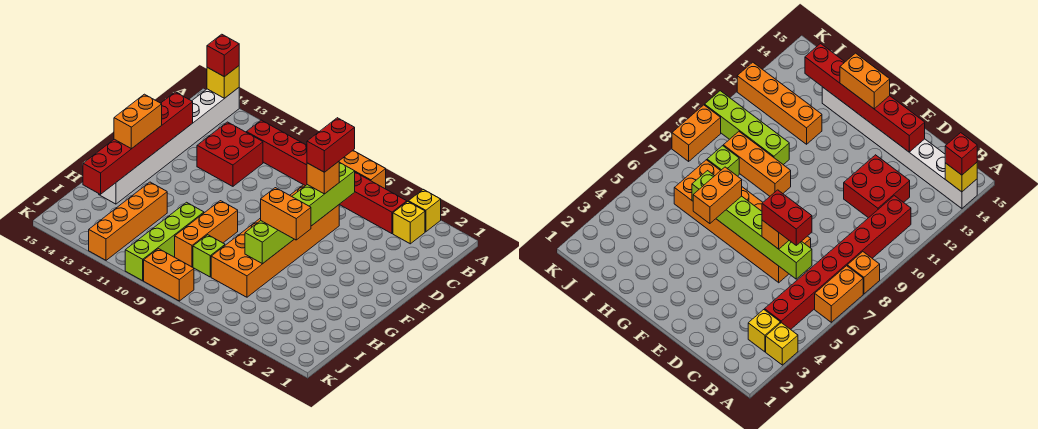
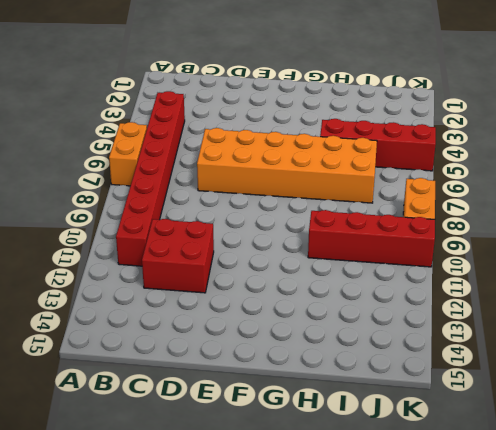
red 1x4 brick [320,119,436,171] -> none
red 1x4 brick [308,210,435,267] -> lime 1x4 brick [125,202,204,281]
none -> yellow 1x1 brick [408,190,441,232]
none -> orange 1x1 brick [847,252,880,294]
none -> white 1x8 brick [99,88,239,204]

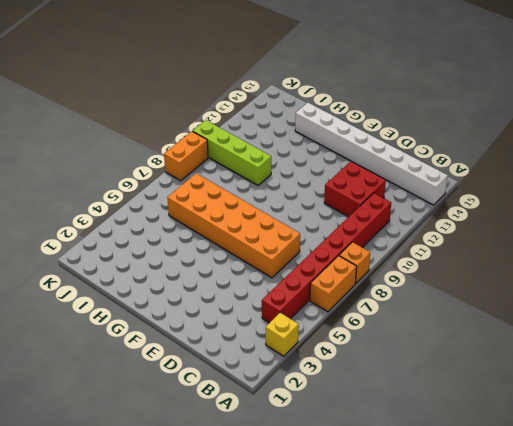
none -> yellow 1x1 brick [393,202,425,244]
none -> orange 1x3 brick [175,201,238,267]
none -> orange 1x4 brick [89,182,167,260]

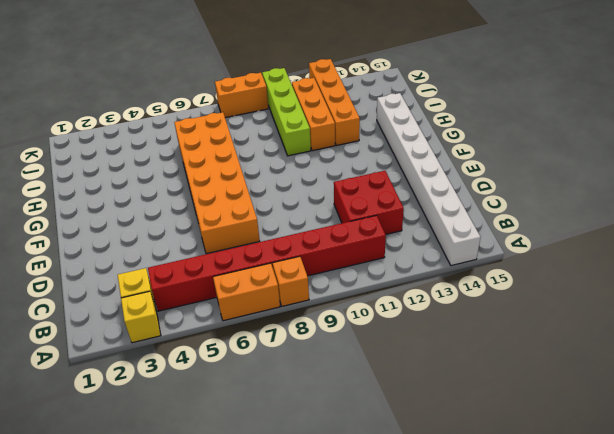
orange 1x3 brick [292,78,335,151] -> orange 1x3 brick moved to [175,201,238,267]
none -> lime 1x1 brick [193,235,225,277]
none -> yellow 1x1 brick [207,66,239,98]
none -> lime 1x6 brick [245,162,355,264]

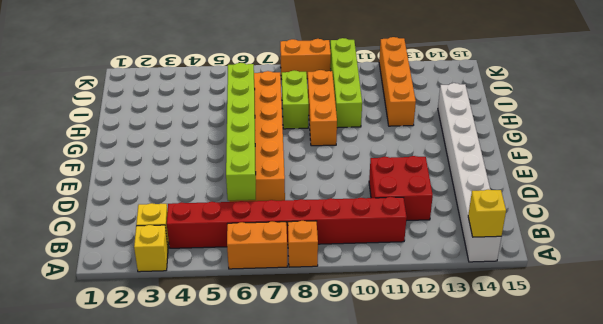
lime 1x2 brick [282,70,309,129] -> lime 1x1 brick [193,235,225,277]
none -> red 1x6 brick [83,92,193,194]
none -> red 1x1 brick [207,34,239,77]
none -> orange 1x1 brick [307,162,339,194]

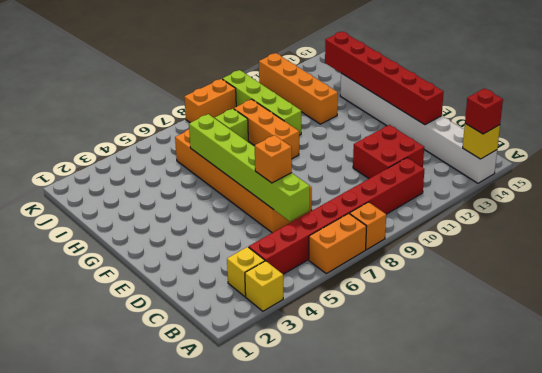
none -> orange 1x2 brick [114,94,162,149]
none -> orange 1x2 brick [261,188,311,240]
none -> red 1x2 brick [307,118,355,172]

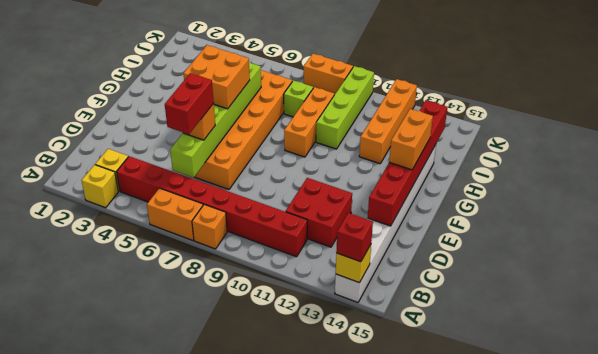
orange 2x2 brick [183,45,250,109] -> orange 1x2 brick [261,188,311,240]

